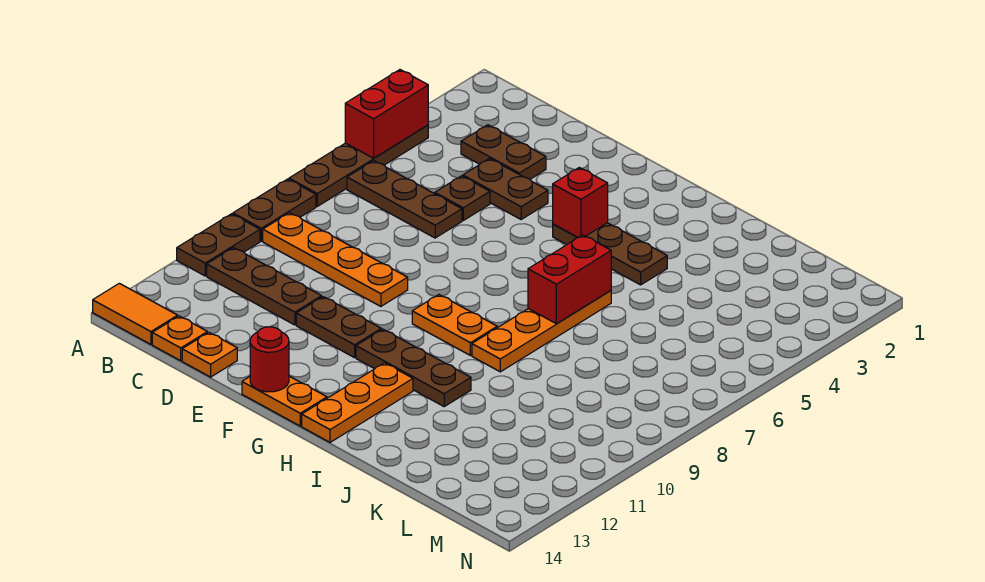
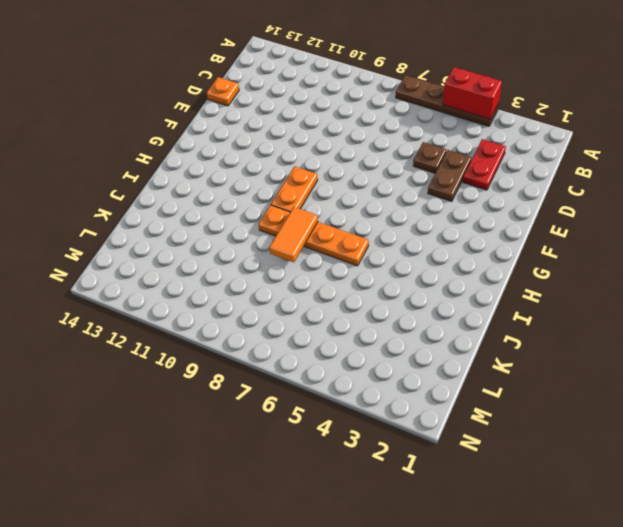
red 1x2 plate [463,139,506,190] -> brown 1x2 plate [461,125,546,179]
orange 1x2 tile [269,207,318,262] -> orange 1x2 tile moved to [93,283,178,344]
none -> brown 1x2 plate [233,179,316,241]
none -> brown 1x2 plate [177,214,260,276]
none -> brown 1x3 plate [347,161,462,238]

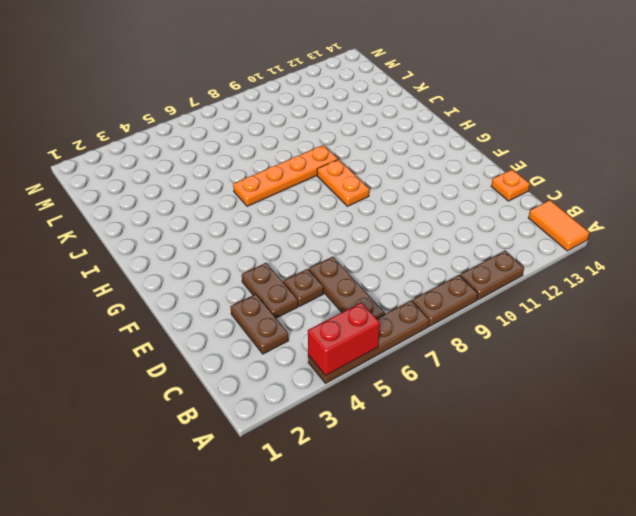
none -> orange 1x4 plate [263,213,408,306]
none -> brown 1x3 plate [207,248,322,325]
none -> orange 1x1 plate [152,316,207,361]

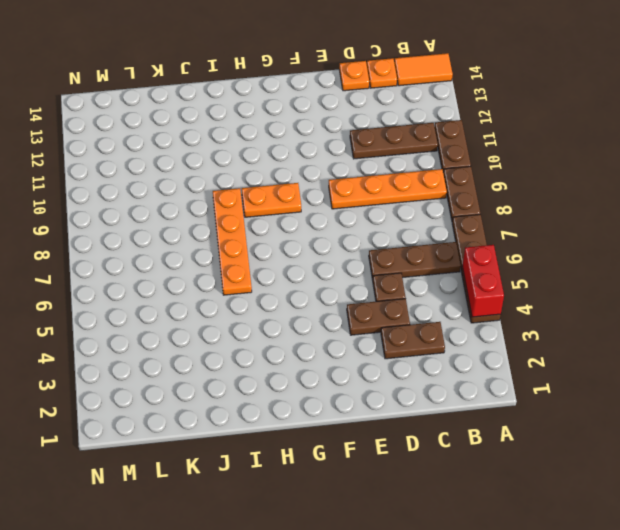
none -> brown 1x2 plate [296,297,381,358]
none -> orange 1x2 plate [242,376,327,426]
none -> brown 1x3 plate [553,223,667,285]

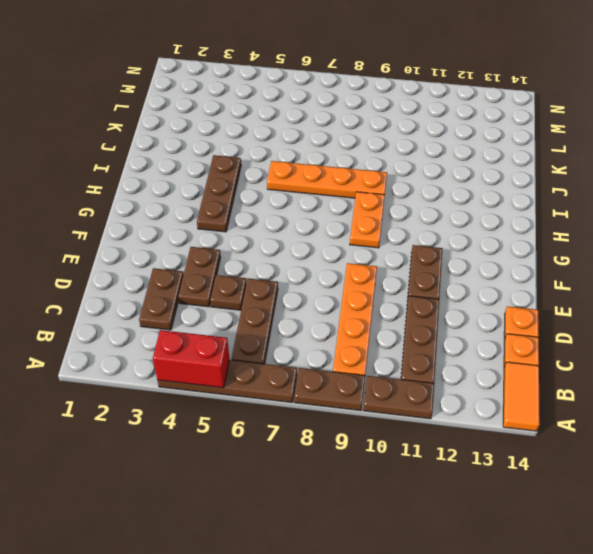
none -> orange 1x2 plate [242,376,327,426]
none -> brown 1x3 plate [356,329,471,406]
none -> orange 1x3 plate [302,363,413,442]

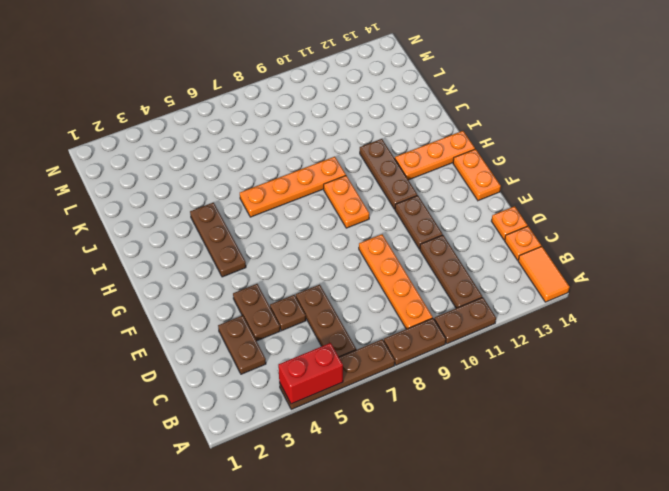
none -> red 1x1 round brick [250,327,289,392]
none -> red 1x1 brick [553,168,608,238]
none -> red 1x2 brick [528,235,611,324]

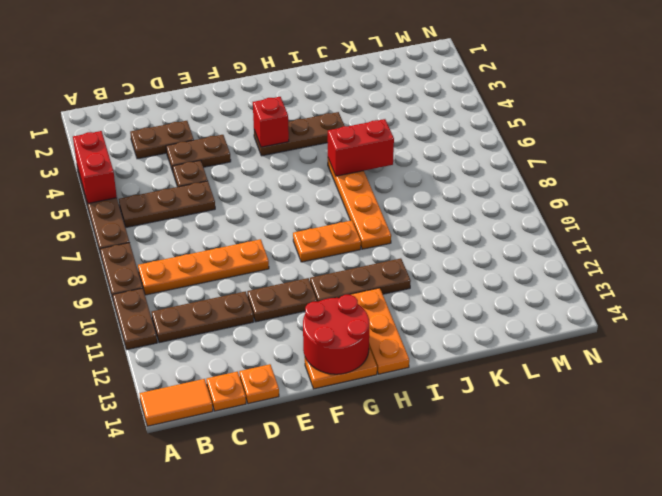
red 2x2 round brick [303,295,370,374] -> red 1x1 round brick [250,327,289,392]
red 1x2 brick [328,119,394,176] -> red 1x2 brick turned to [528,235,611,324]

